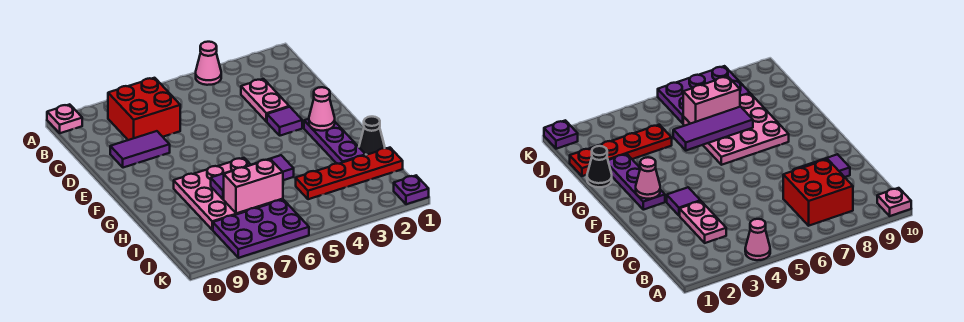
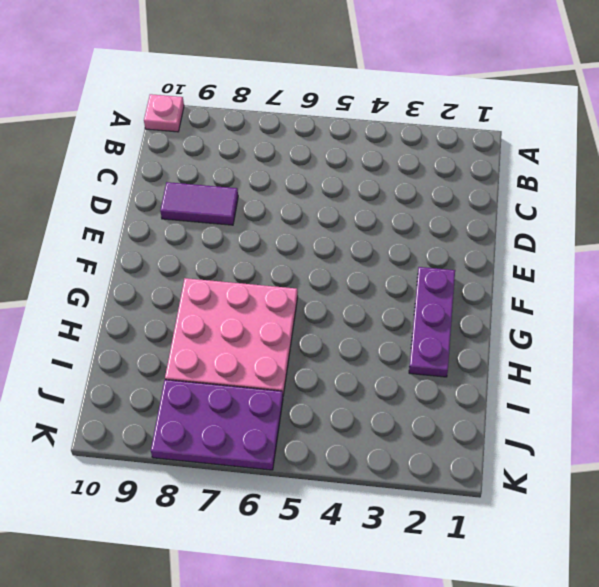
none -> pink 1x1 cone [196,42,221,85]
none -> red 2x2 brick [108,78,180,140]
none -> pink 1x2 plate [241,79,289,122]

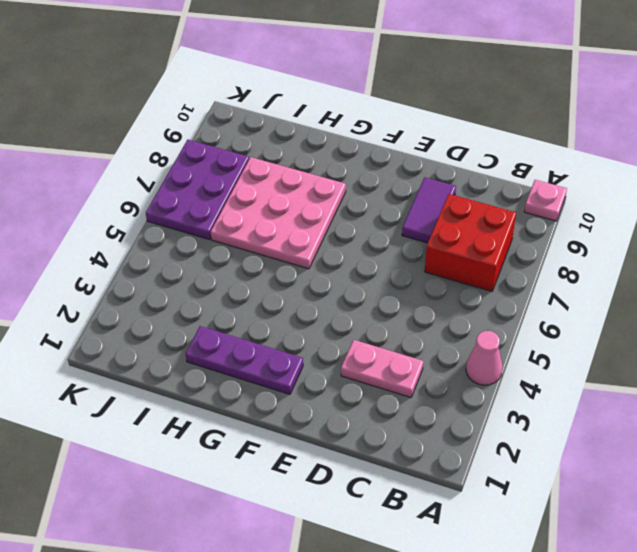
none -> purple 1x1 tile [267,107,302,136]
none -> black 1x1 cone [359,117,385,155]
none -> red 1x4 plate [296,148,403,199]

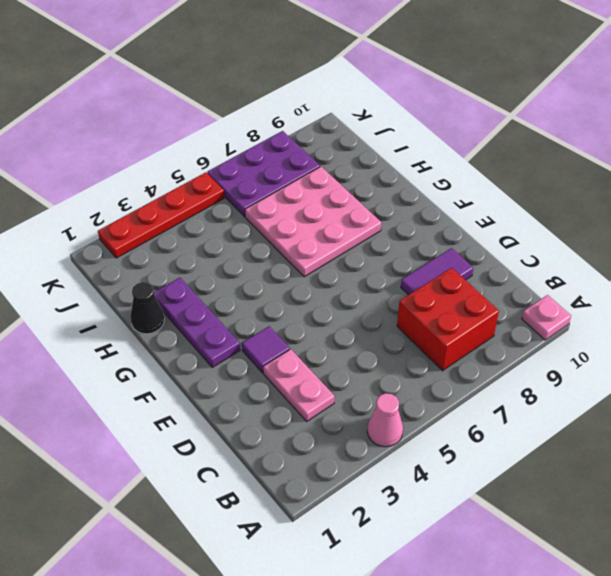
red 1x4 plate [98,172,224,258] -> red 1x4 plate moved to [296,148,403,199]
none -> purple 1x1 plate [394,176,429,204]
none -> pink 1x1 cone [309,87,335,131]
none -> purple 1x3 tile [211,155,294,199]

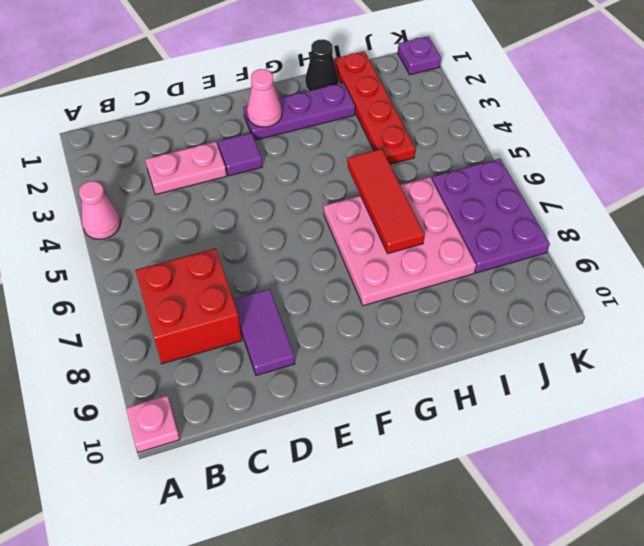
red 1x3 tile [348,149,424,254] -> purple 1x3 tile [211,155,294,199]
none -> pink 1x2 brick [224,159,283,214]

